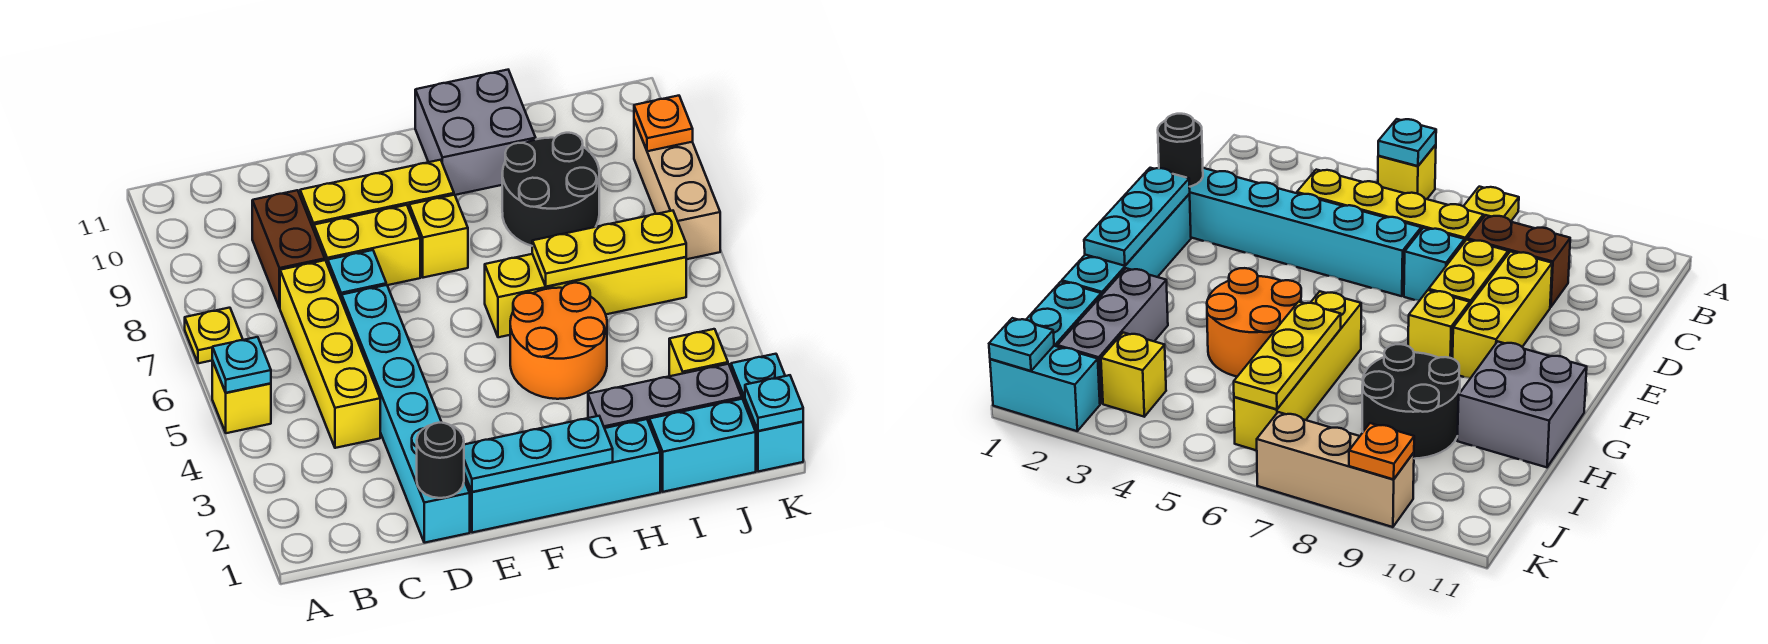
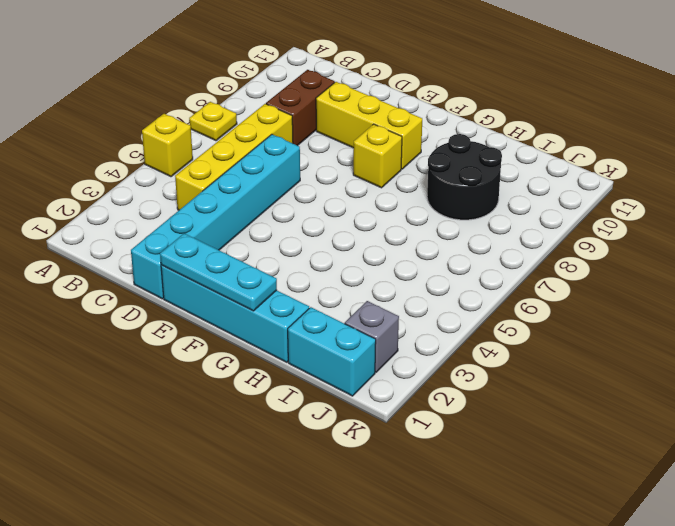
grey 1x1 brick [345,301,399,372] -> grey 1x3 brick [588,364,742,428]
none -> cyan 1x1 brick [328,250,386,300]
none -> yellow 1x2 brick [314,205,420,285]
none -> orange 2x2 round brick [510,283,607,399]

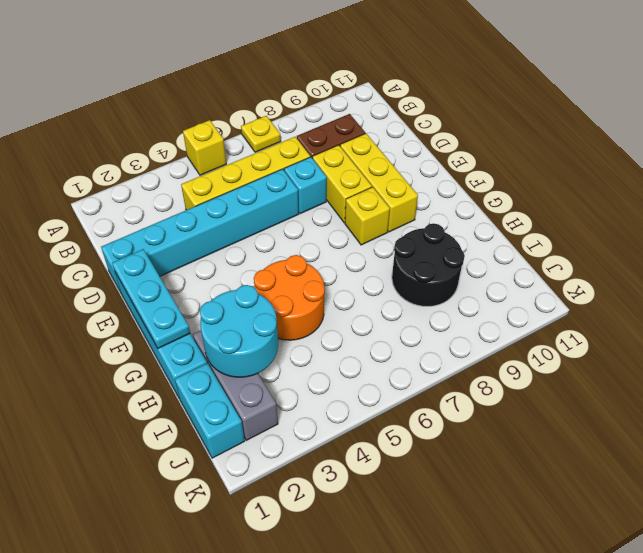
cyan 2x2 round brick [200,285,278,377] -> none
none -> yellow 1x4 brick [485,254,686,337]
none -> grey 2x2 brick [415,70,536,195]
none -> yellow 1x1 brick [669,329,728,376]

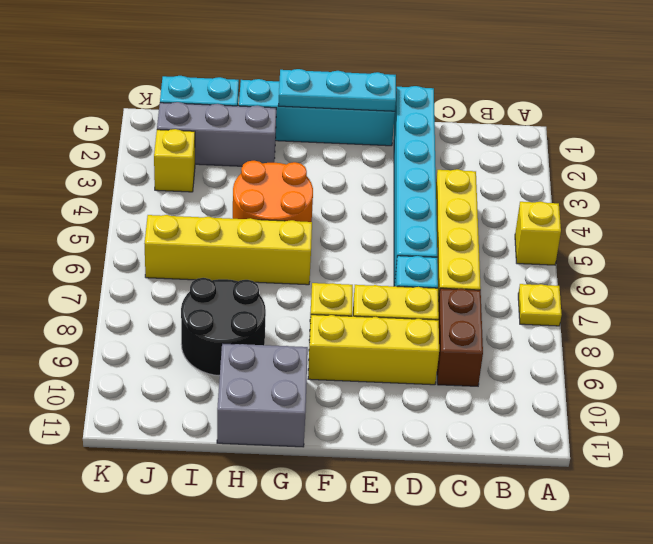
none -> cyan 1x2 brick [731,354,803,472]
none -> tan 1x3 brick [634,120,720,259]
none -> cyan 1x1 plate [212,337,271,393]

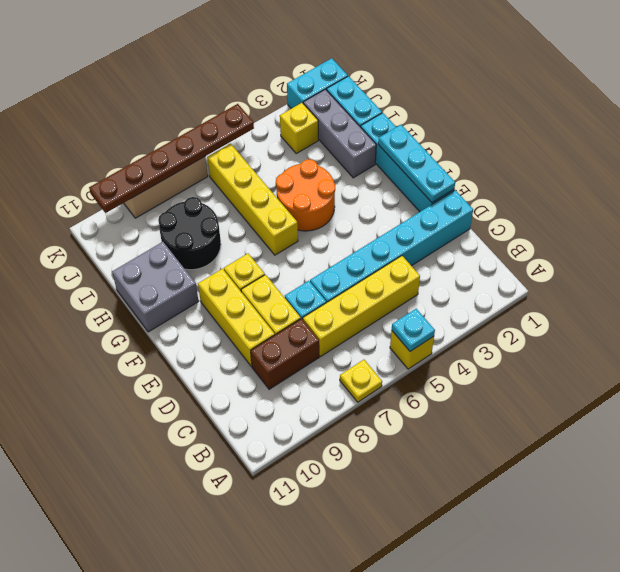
brown 1x6 plate [89,104,254,213] -> orange 1x1 plate [634,96,693,151]
none -> black 1x1 round brick [417,423,464,498]
none -> yellow 1x3 plate [532,211,686,287]
none -> cyan 1x1 plate [745,375,803,431]

